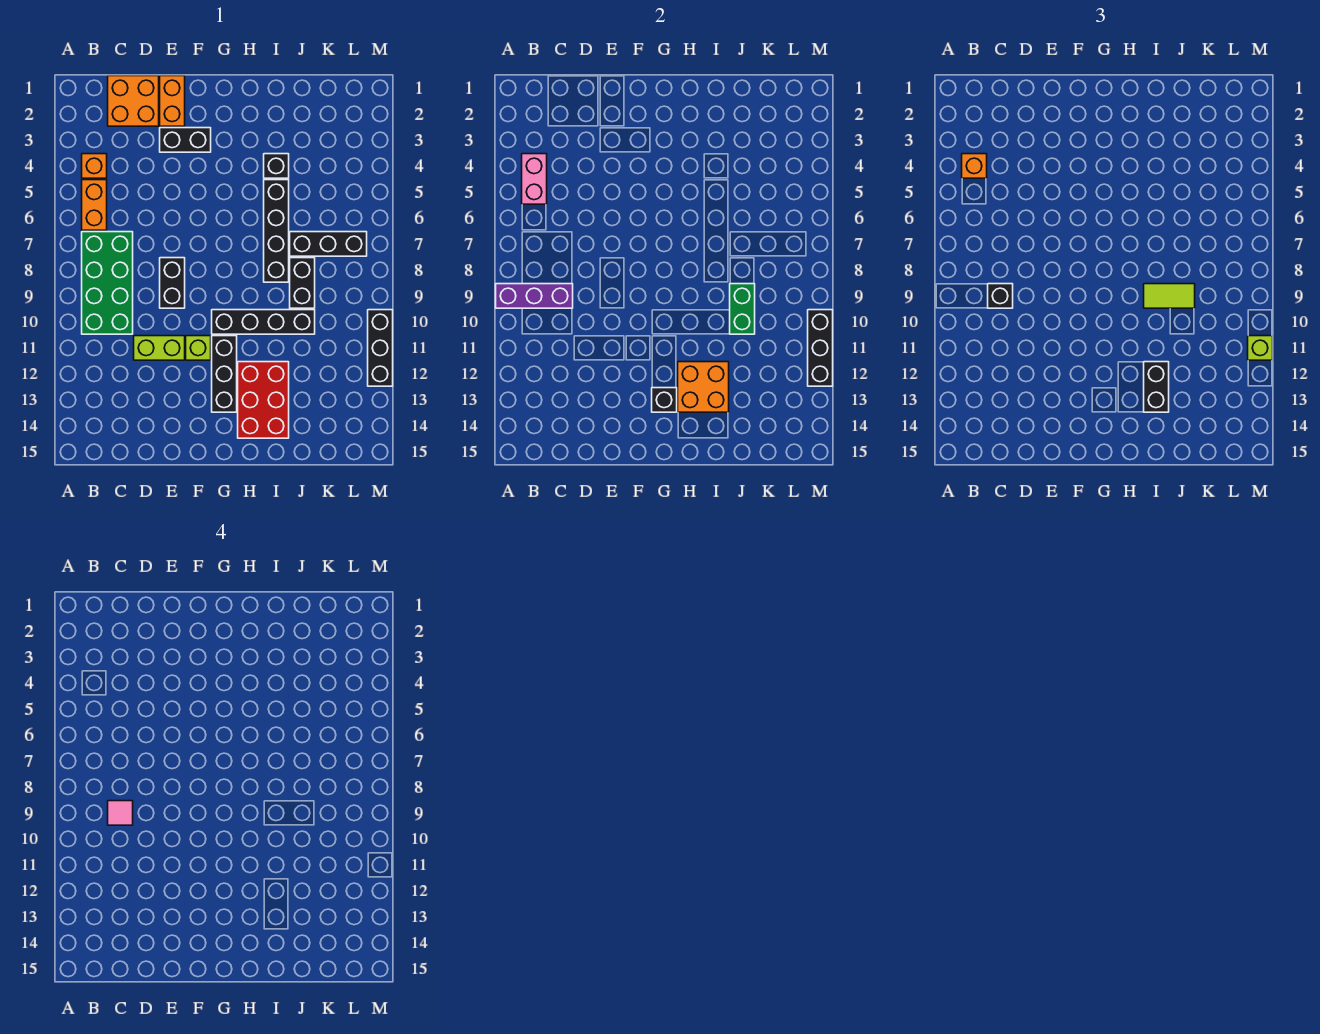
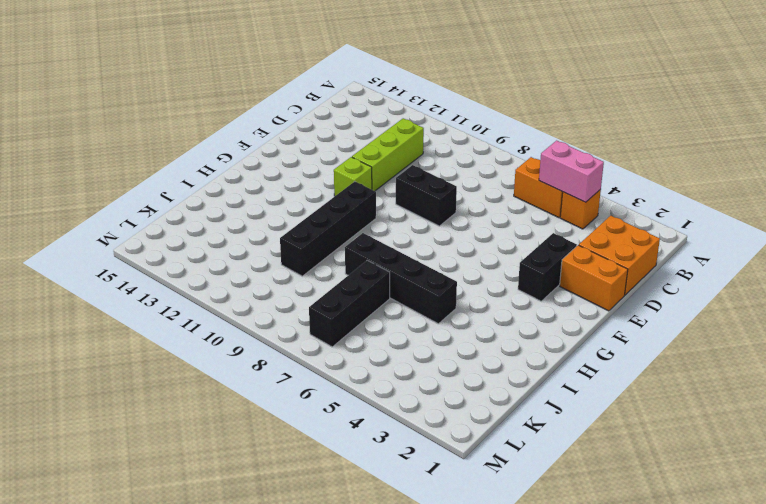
lime 1x3 brick [352,118,424,191] -> lime 1x2 brick [134,336,185,360]
none -> green 2x4 brick [82,232,133,334]
none -> black 1x3 brick [212,336,237,412]
none -> red 2x3 brick [238,362,289,438]

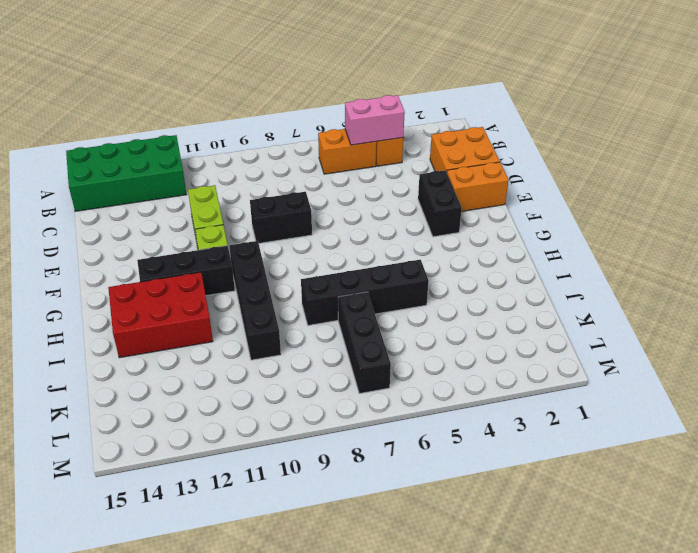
green 2x4 brick [66,135,187,211] -> green 2x4 brick moved to [82,232,133,334]
none -> black 1x1 brick [264,154,289,178]
none -> black 1x2 brick [290,258,315,308]
none -> black 1x3 brick [368,310,393,386]

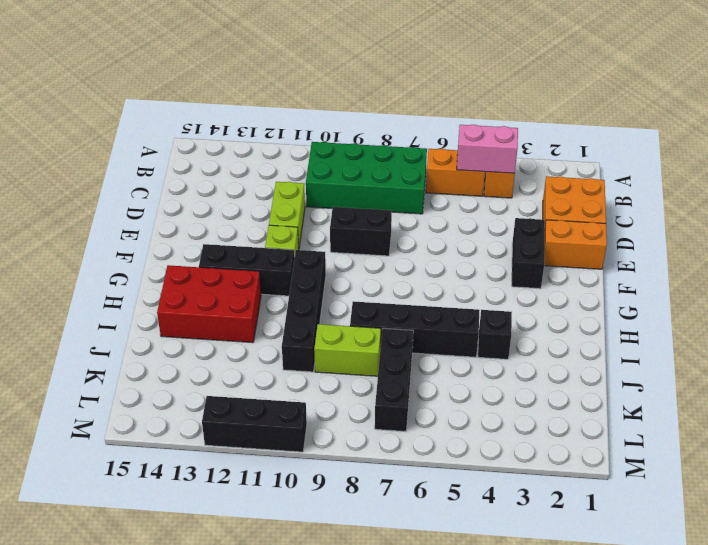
lime 1x2 brick [314,324,381,376] -> black 1x2 brick [290,258,315,308]
none -> purple 1x3 brick [496,284,573,308]
none -> black 1x1 brick [652,388,677,412]
none -> orange 2x2 brick [678,362,729,412]

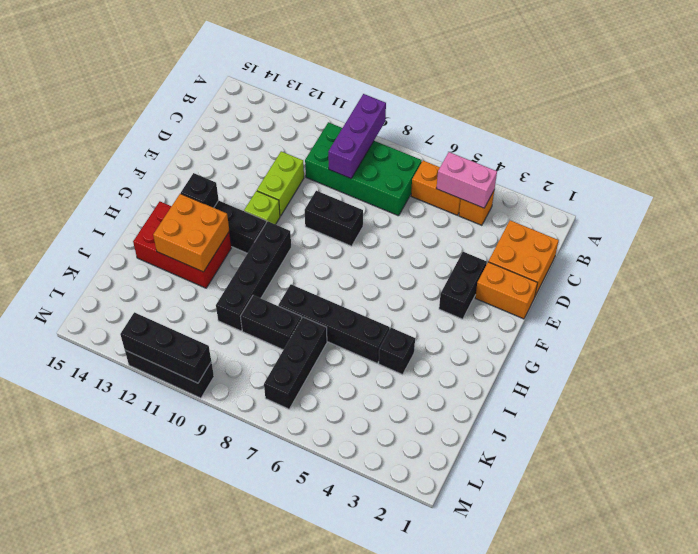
none -> green 1x2 brick [730,284,755,334]
none -> orange 1x1 brick [962,154,987,178]
none -> black 1x1 brick [988,284,1013,308]

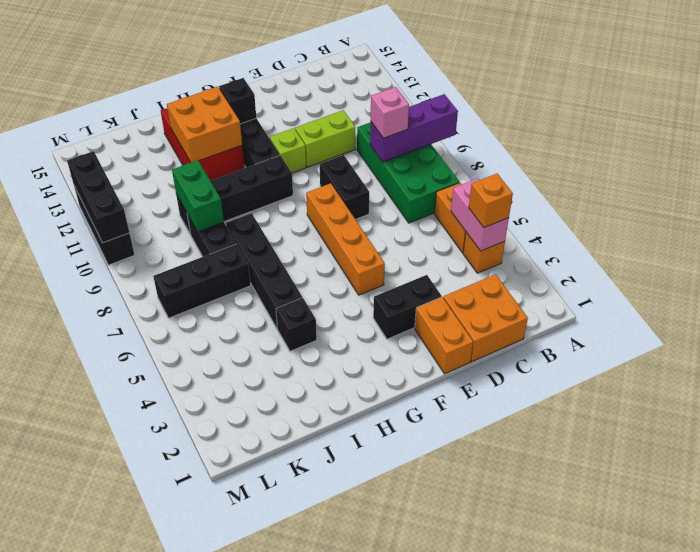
pink 1x1 brick [371,87,409,138] -> black 1x1 brick [988,284,1013,308]
orange 1x4 brick [306,183,385,295] -> none
none -> lime 1x2 tile [1144,284,1195,308]
none -> black 1x2 brick [1144,362,1169,412]
none -> lime 1x1 brick [1248,336,1273,360]

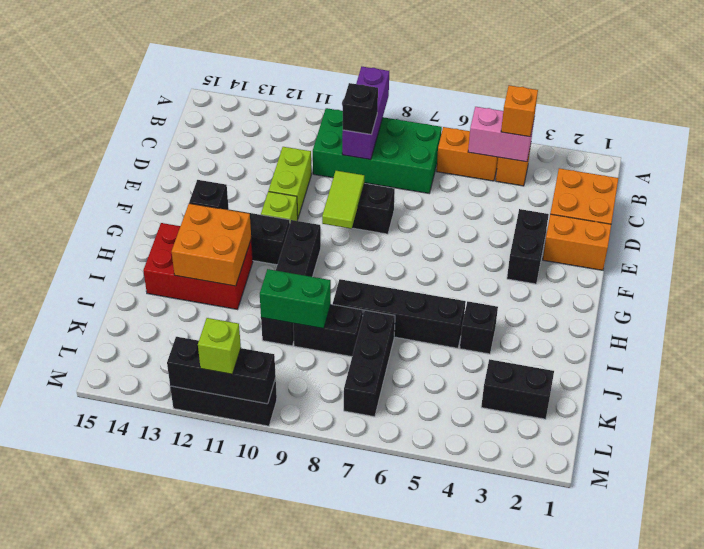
lime 1x2 tile [322,171,364,229] -> lime 1x2 tile moved to [1144,284,1195,308]
black 1x2 brick [481,359,554,419] -> black 1x2 brick moved to [1144,362,1169,412]
none -> pink 1x1 tile [108,801,133,825]

